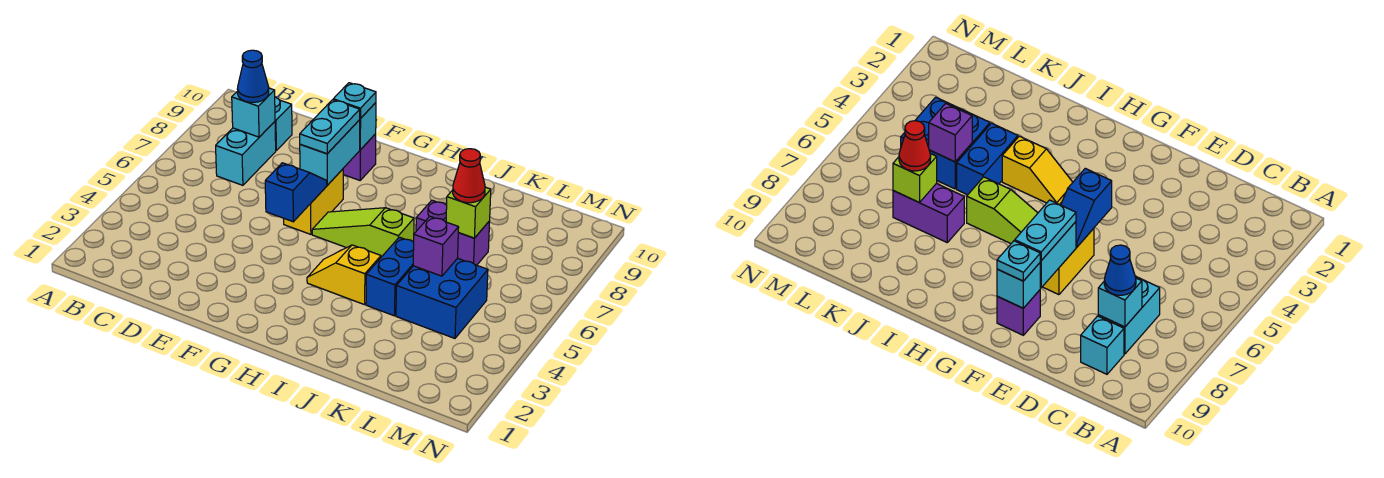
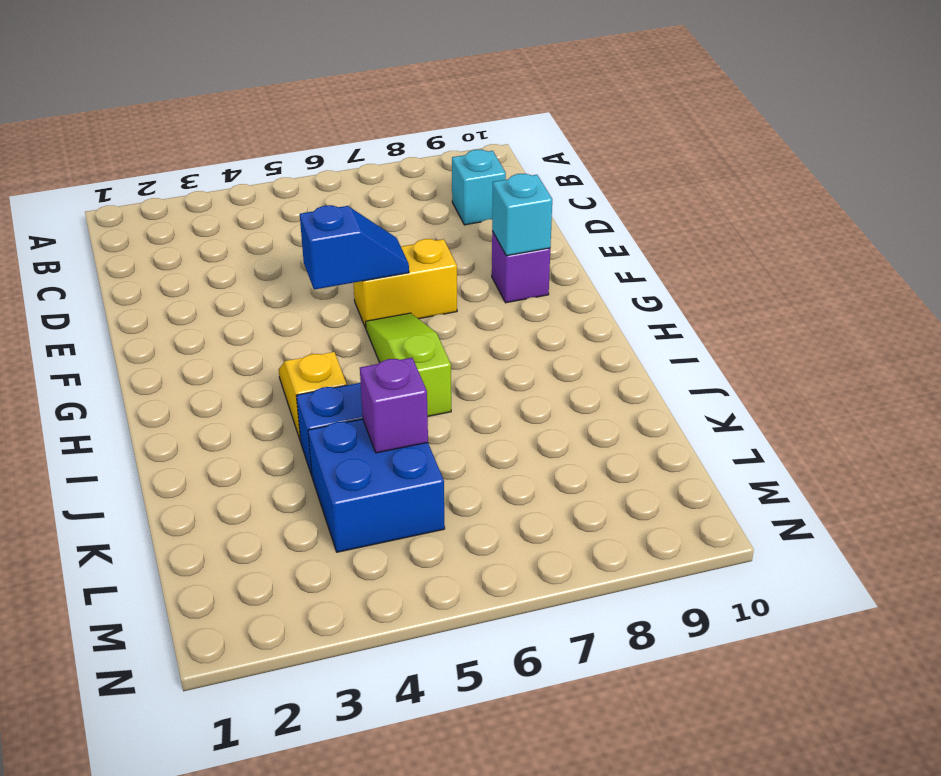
none -> cyan 1x2 brick [216,122,276,185]
none -> purple 1x2 brick [416,200,490,265]
none -> cyan 1x1 brick [232,88,275,137]

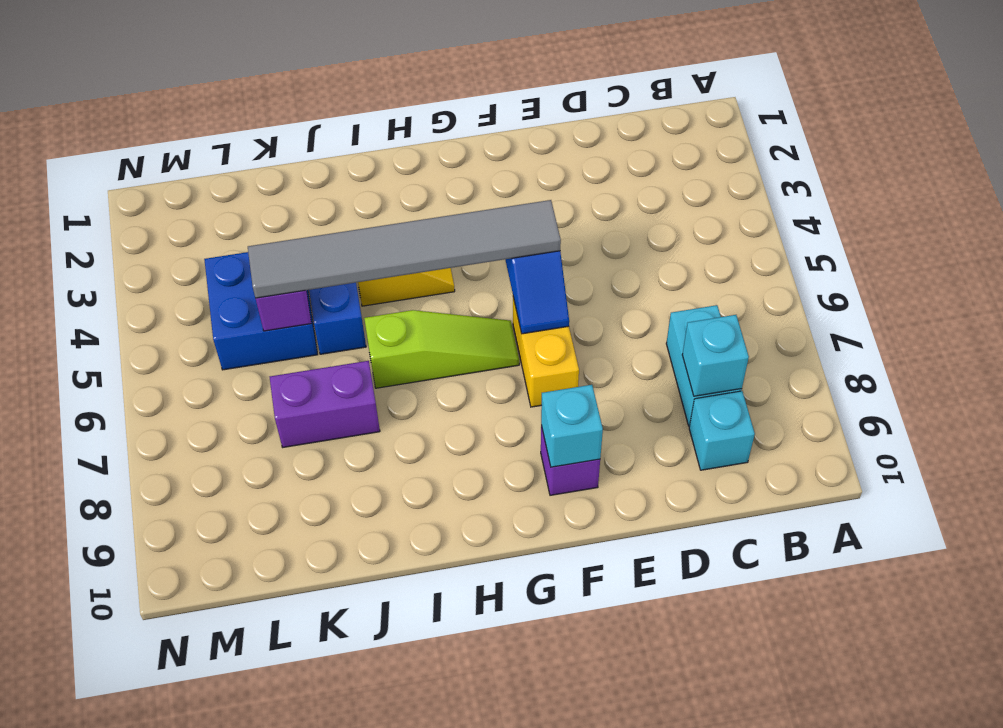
grey 1x6 tile [248,200,561,298] -> none
none -> cyan 1x2 brick [300,120,360,185]
none -> lime 1x1 brick [446,187,491,238]
none -> blue 1x1 cone [238,50,269,102]

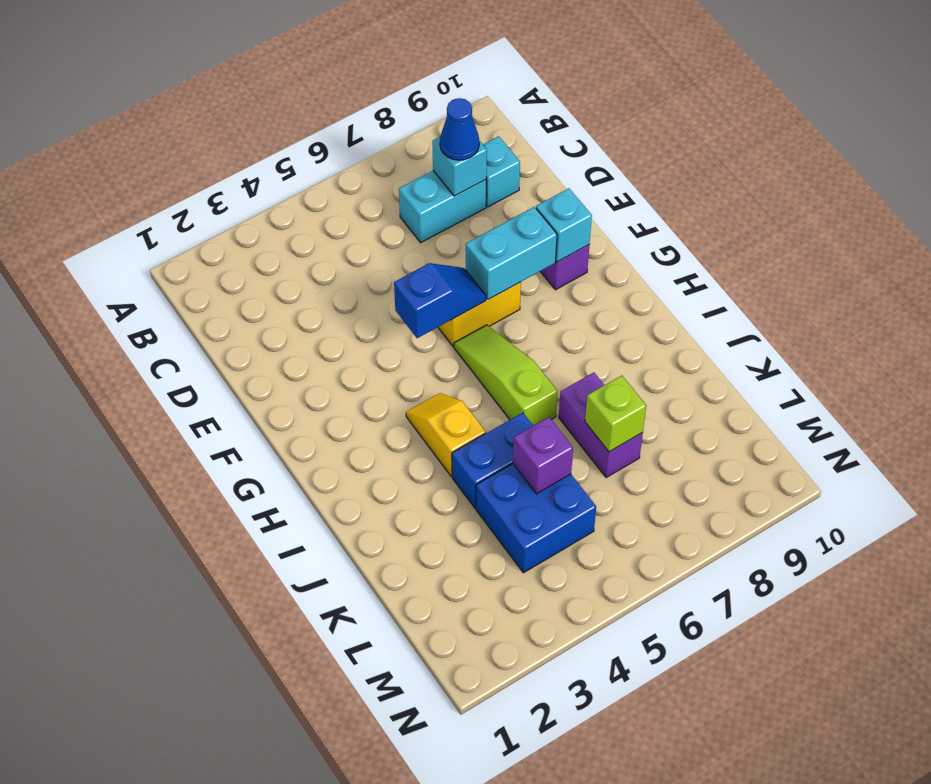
none -> cyan 1x2 plate [300,100,360,154]
none -> cyan 1x1 plate [333,83,376,119]
none -> red 1x1 cone [453,149,485,203]

